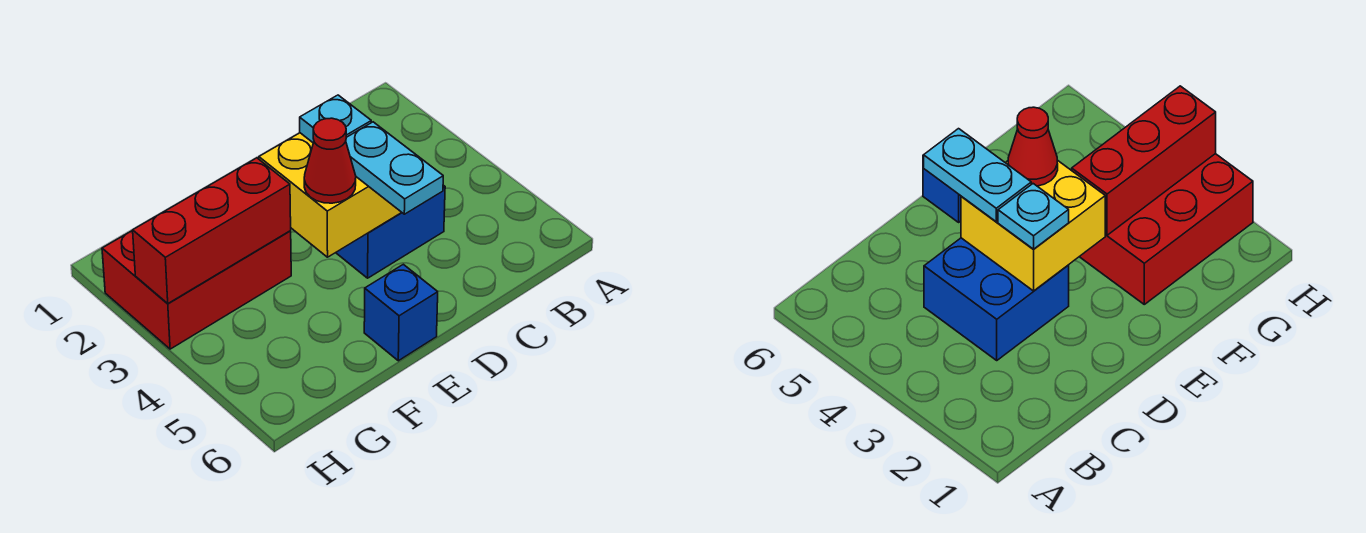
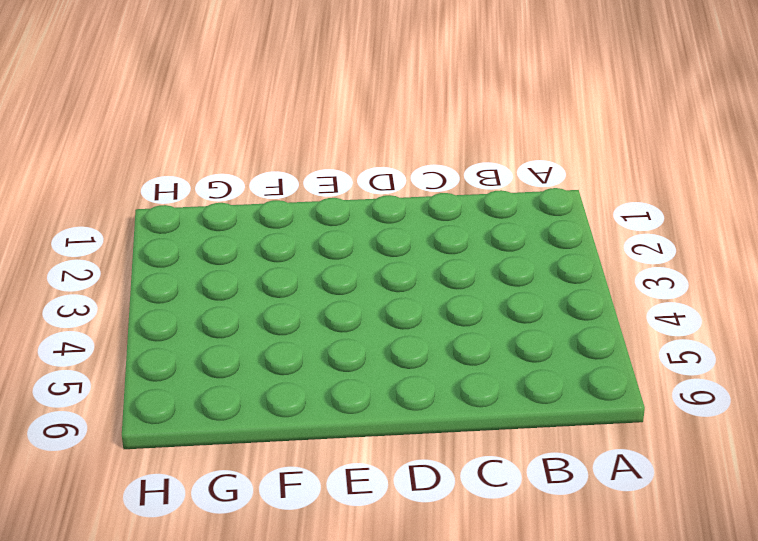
none -> blue 2x2 brick [336,185,445,278]
none -> blue 1x1 brick [364,264,438,361]

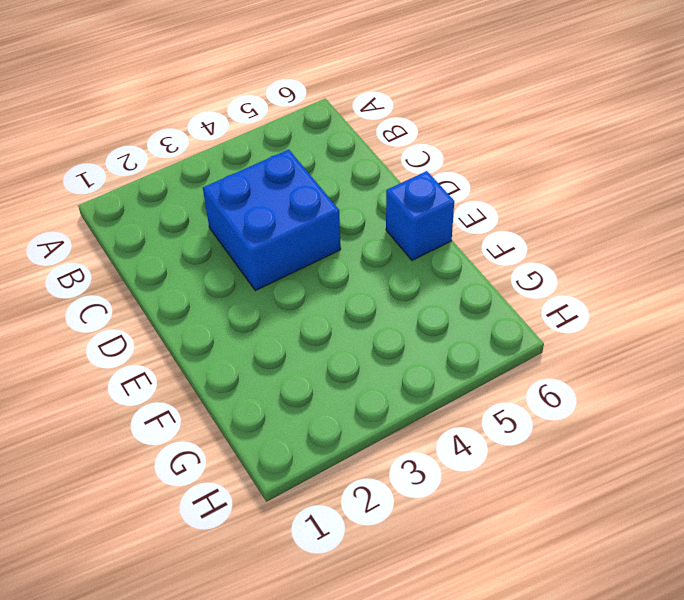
none -> red 2x3 brick [102,230,291,349]
none -> yellow 2x2 brick [259,133,402,257]

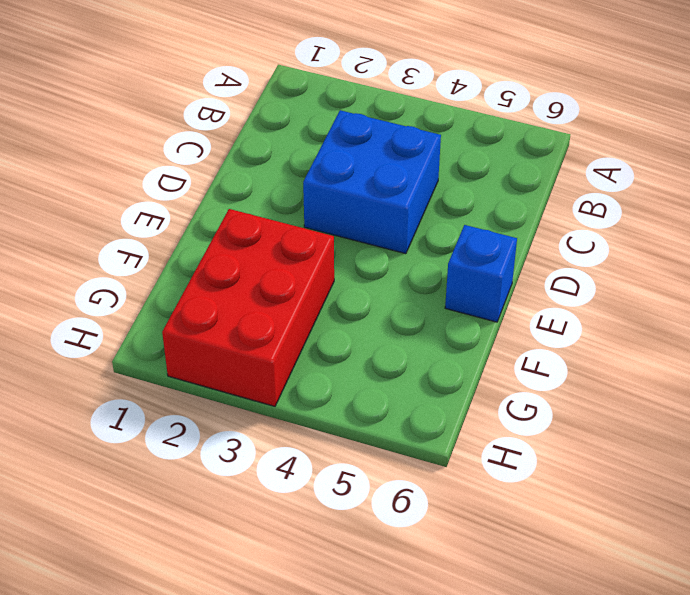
none -> yellow 2x2 brick [259,133,402,257]
none -> red 1x3 brick [133,158,291,304]

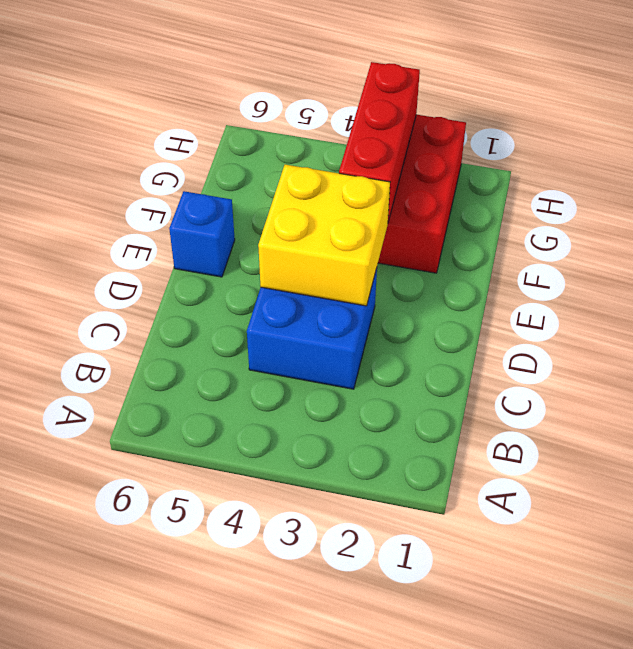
none -> cyan 1x1 plate [300,95,371,143]
none -> cyan 1x2 plate [346,122,443,214]

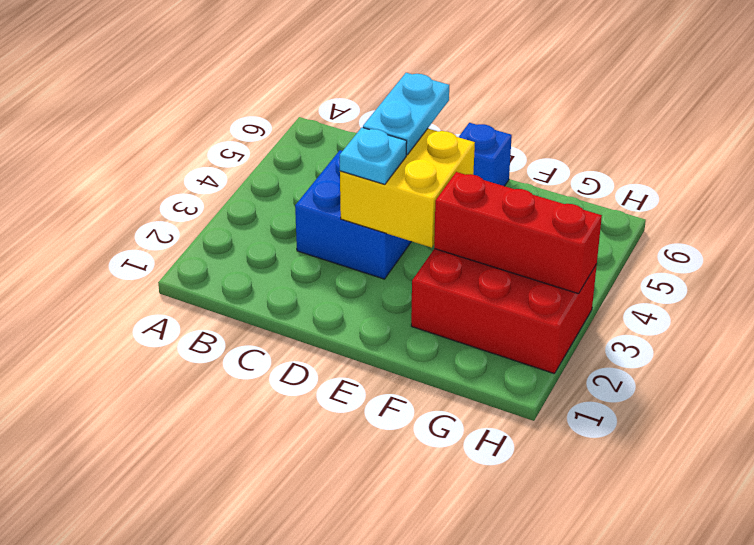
none -> red 1x1 cone [304,118,356,203]

